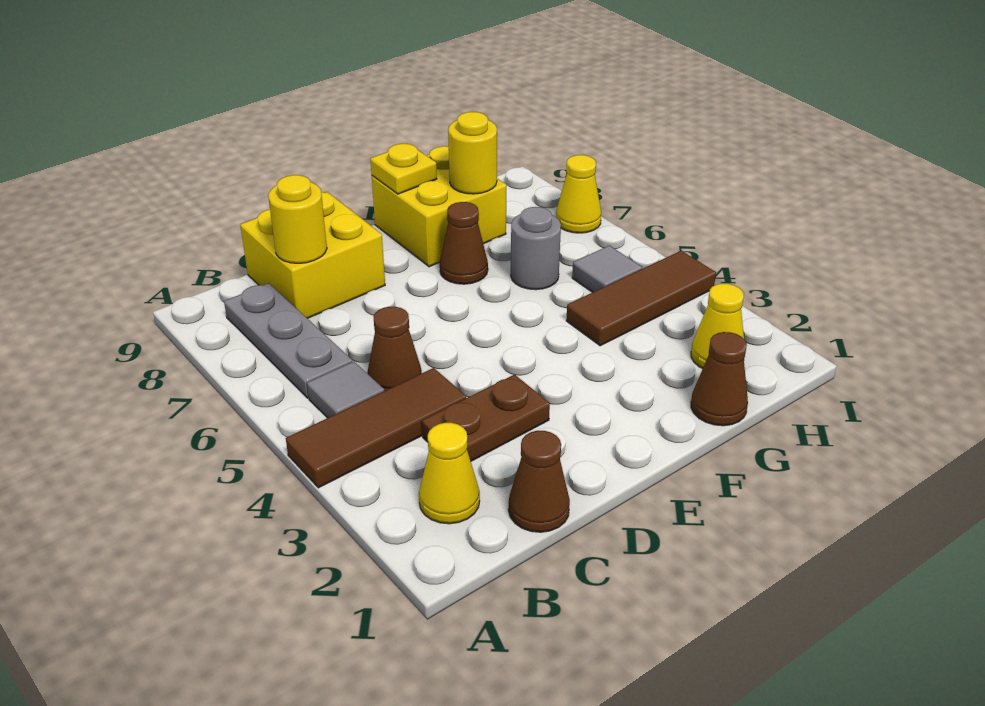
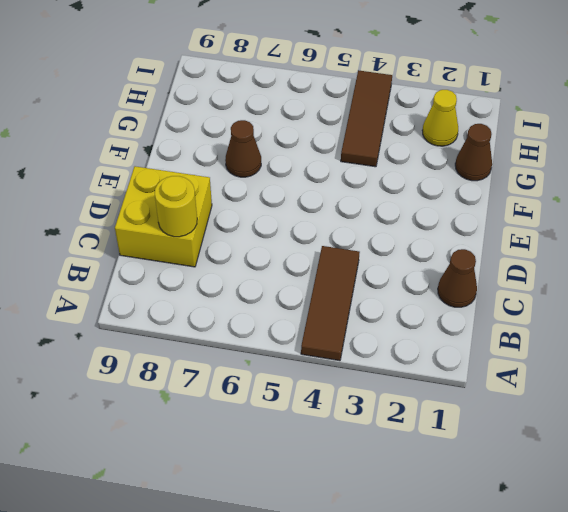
none -> yellow 1x1 cone [419,423,480,524]
none -> grey 1x1 tile [307,362,384,418]
none -> grey 1x3 plate [224,283,353,398]

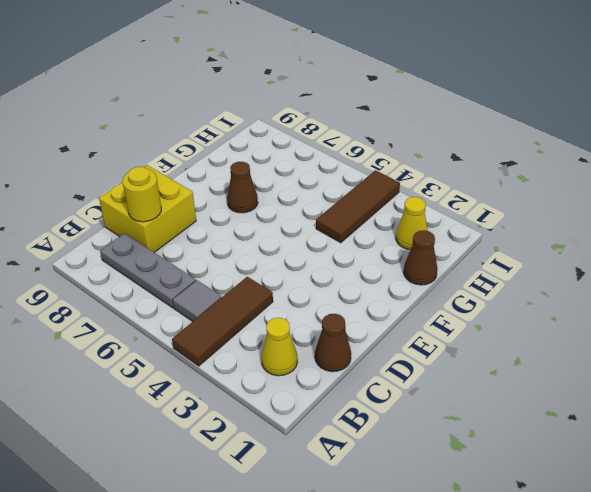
none -> brown 1x2 plate [422,375,550,461]
none -> brown 1x1 cone [367,307,422,391]
none -> yellow 2x2 brick [372,146,506,267]

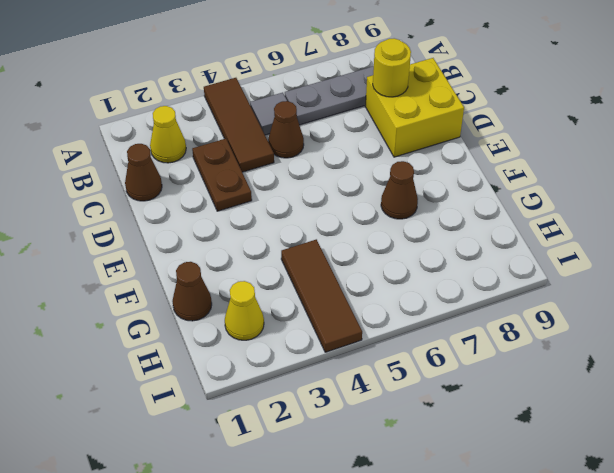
none -> yellow 2x2 brick [372,146,506,267]
none -> grey 1x1 round brick [511,207,561,290]
none -> grey 1x1 tile [572,246,642,292]

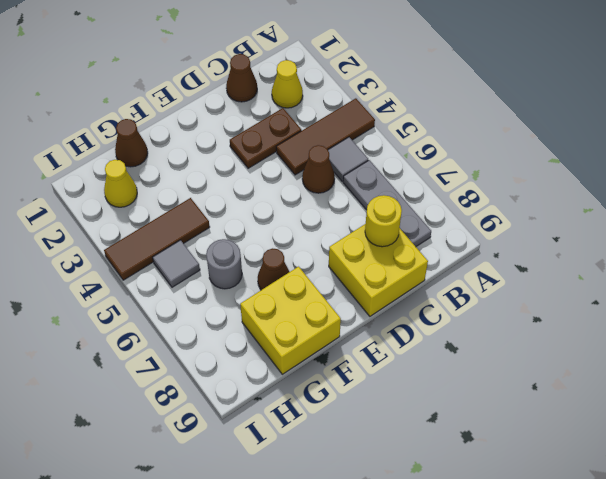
none -> yellow 1x1 cone [556,155,601,233]
none -> yellow 1x1 plate [370,144,437,194]
none -> yellow 1x1 round brick [448,112,497,194]

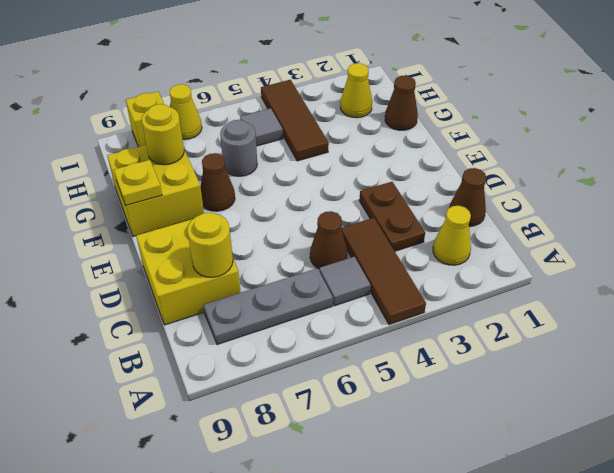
yellow 1x1 brick [126,92,164,147] -> none

